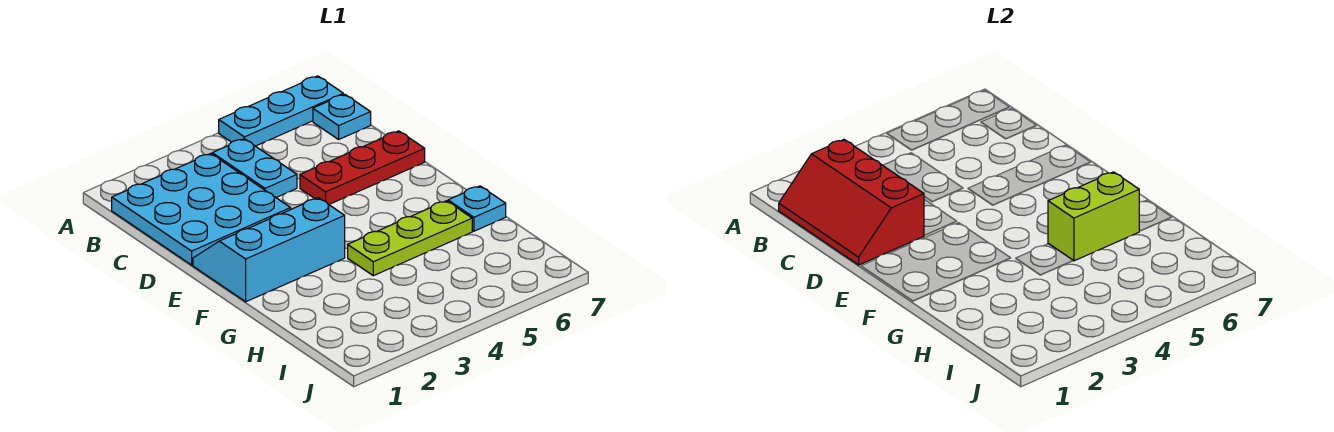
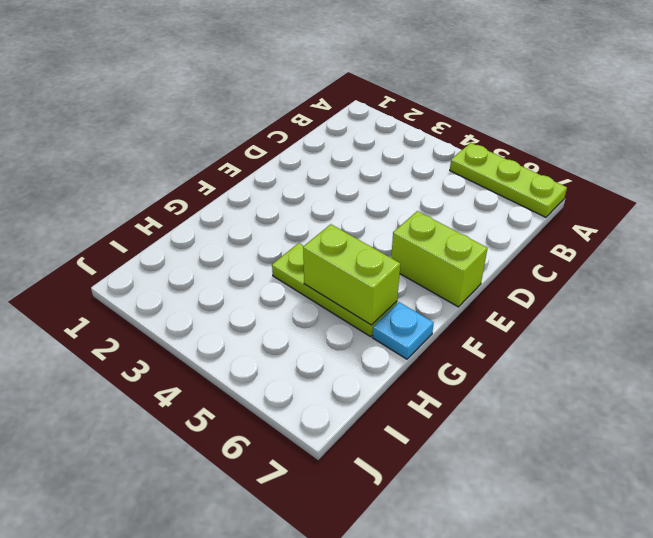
lime 1x3 plate [450,143,567,217] -> cyan 1x3 plate [219,76,343,146]
lime 1x2 brick [391,211,488,307] -> none
none -> cyan 3x3 plate [112,154,291,265]
none -> cyan 1x2 plate [212,139,297,197]

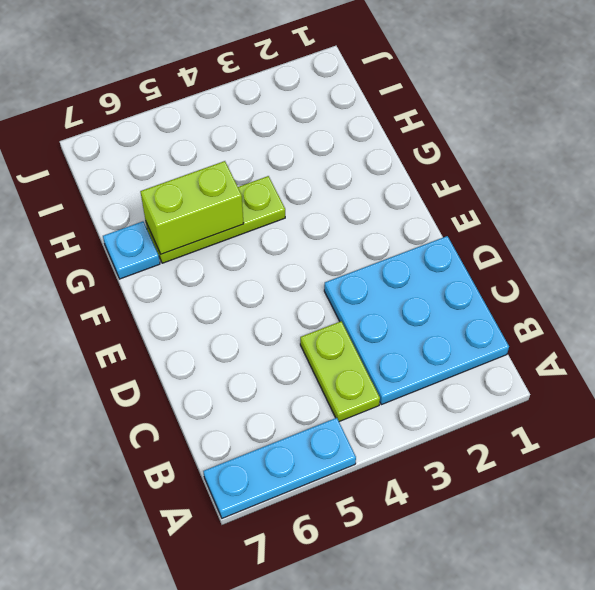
lime 1x2 plate [300,321,380,422] -> cyan 1x2 plate [212,139,297,197]
none -> cyan 1x1 plate [313,94,371,139]
none -> red 1x3 plate [300,131,425,205]

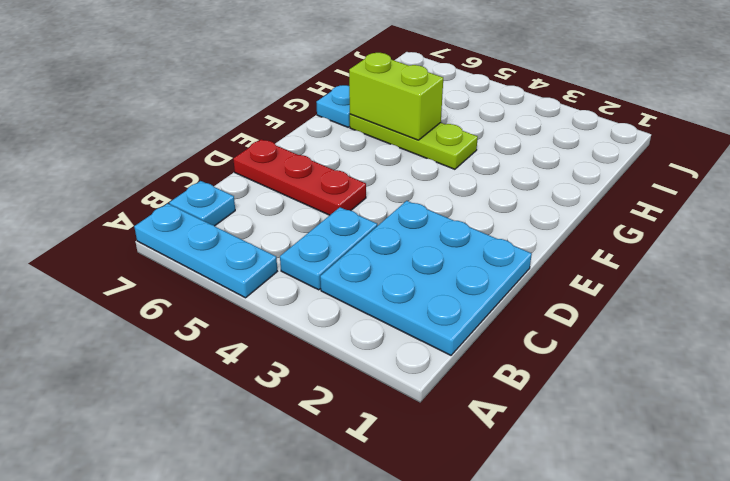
none -> cyan 2x3 slope [193,198,345,302]
none -> red 2x3 slope [779,140,924,265]

